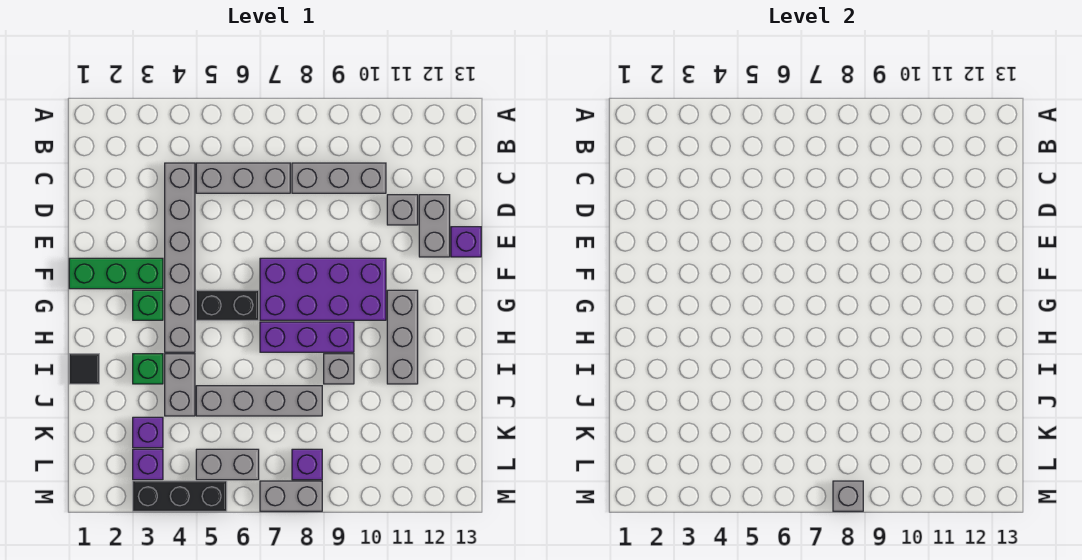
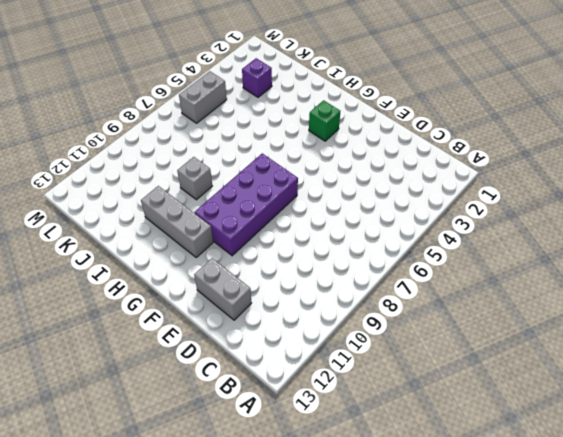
none -> grey 1x6 brick [165,163,195,352]
none -> grey 1x3 brick [196,163,290,193]
none -> grey 1x3 brick [292,163,386,193]

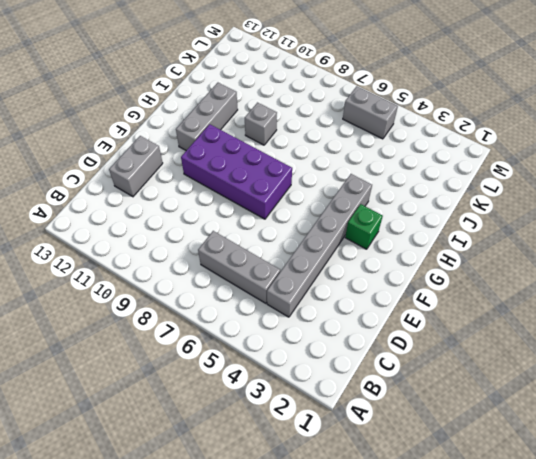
none -> grey 1x3 brick [292,163,386,193]
none -> grey 1x1 brick [387,195,418,225]
none -> purple 1x1 brick [451,227,481,257]

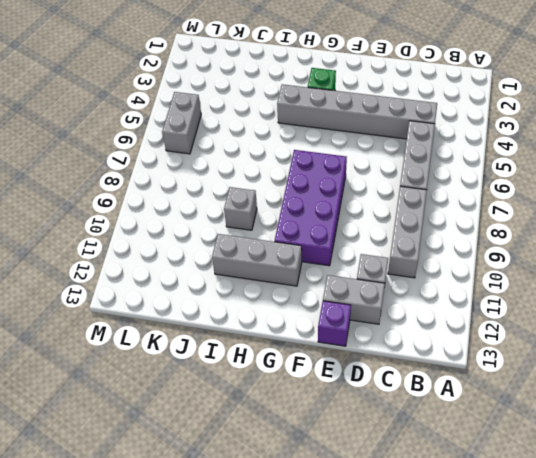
none -> green 1x3 brick [69,258,163,289]
none -> black 1x2 brick [196,290,259,320]
none -> purple 1x3 brick [260,322,354,352]

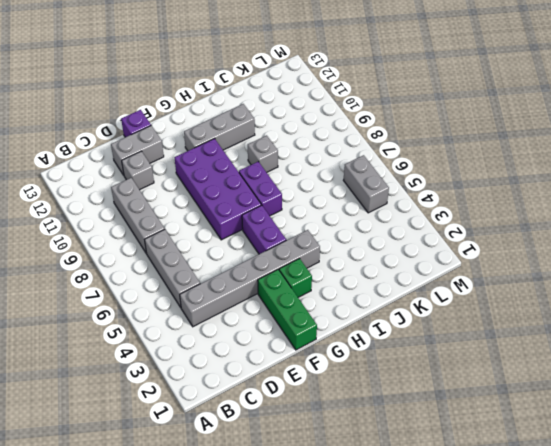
purple 1x2 brick [242,205,286,254] -> black 1x2 brick [196,290,259,320]
purple 1x2 brick [239,162,282,216] -> purple 1x3 brick [260,322,354,352]
none -> black 1x1 tile [69,354,99,384]
none -> green 1x1 brick [133,354,163,384]
none -> grey 1x2 brick [165,354,195,416]

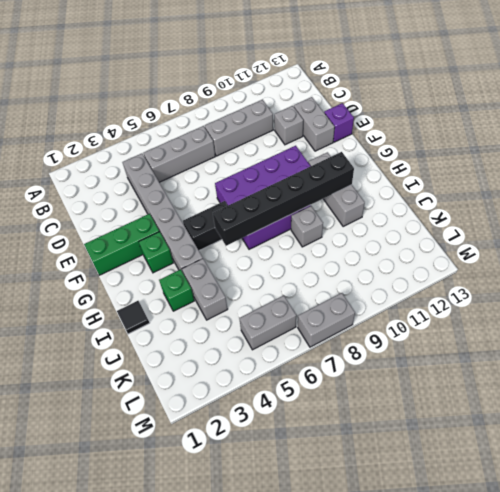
black 1x6 brick [213,152,354,246] -> none
none -> grey 1x4 brick [196,386,322,416]
none -> purple 1x1 brick [133,417,163,448]
none -> purple 1x1 brick [133,449,163,480]

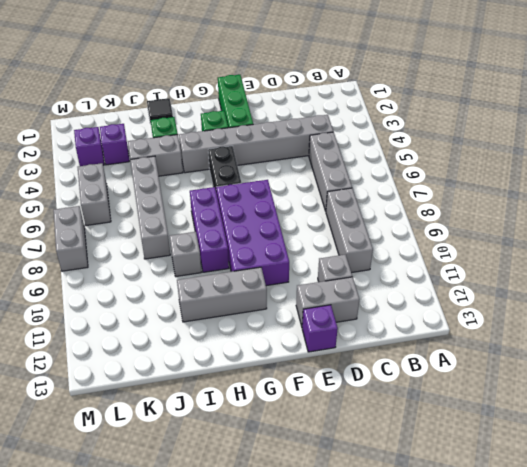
none -> purple 1x1 brick [292,449,322,480]
none -> black 1x3 brick [133,481,227,511]
none -> grey 1x1 brick [833,481,863,511]

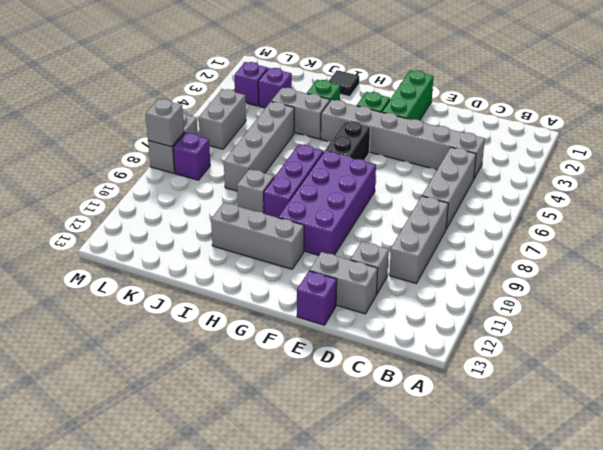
none -> black 1x3 brick [133,481,227,511]

